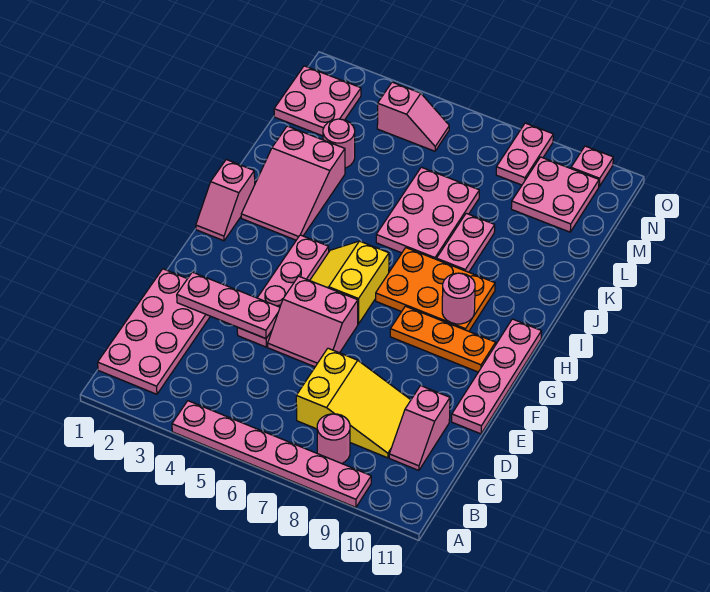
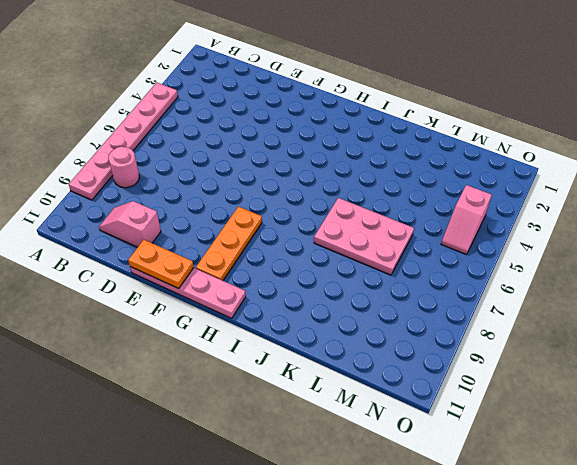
orange 1x2 plate [128,240,194,288] -> none
none -> pink 2x4 plate [98,269,210,394]
none -> yellow 2x3 slope [296,348,411,458]
none -> pink 1x4 plate [237,235,329,347]

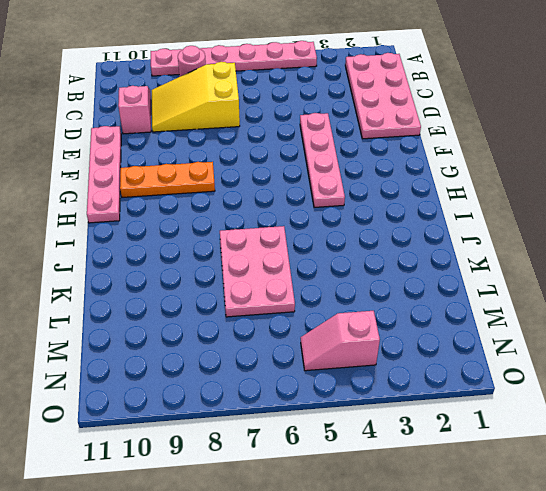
none -> pink 2x2 slope [268,276,358,367]
none -> yellow 2x2 slope [310,241,389,324]
none -> pink 1x2 slope [196,160,255,241]

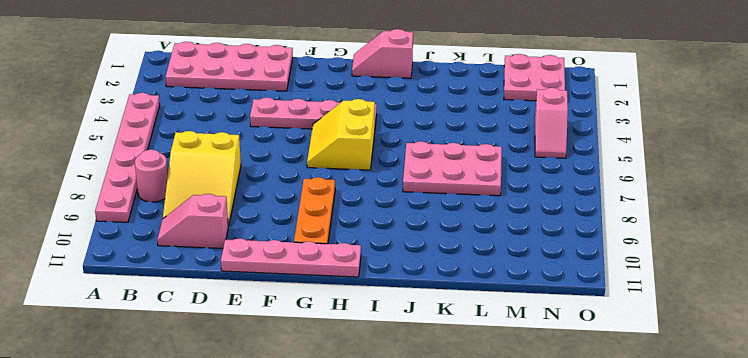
yellow 2x2 slope [307,99,375,170] -> yellow 2x2 slope turned to [310,241,389,324]
none -> pink 2x2 slope [268,276,358,367]
none -> orange 2x3 plate [376,248,495,331]
none -> pink 2x3 slope [241,126,345,240]

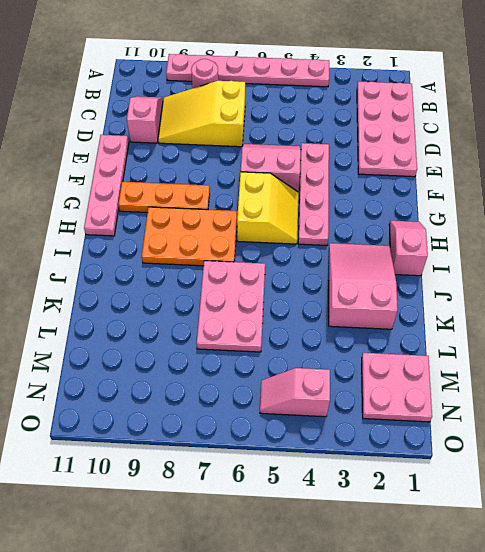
none -> pink 1x2 plate [437,213,495,272]
none -> pink 1x1 round brick [323,119,355,168]
none -> pink 2x2 plate [511,157,599,232]

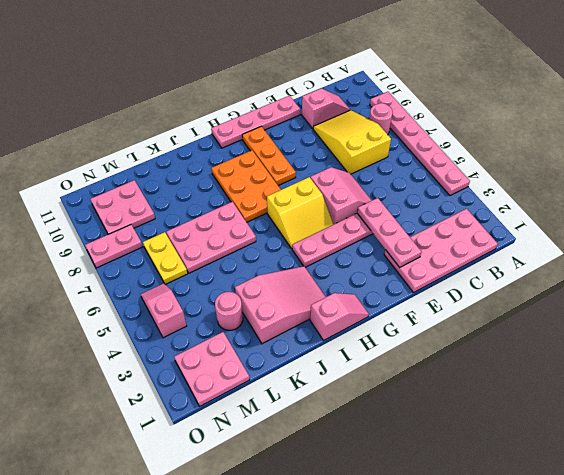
yellow 1x2 plate [143,232,188,285] -> none
none -> pink 1x2 plate [437,213,495,272]
none -> pink 1x1 plate [571,146,613,186]
none -> pink 1x1 round brick [442,273,475,324]

